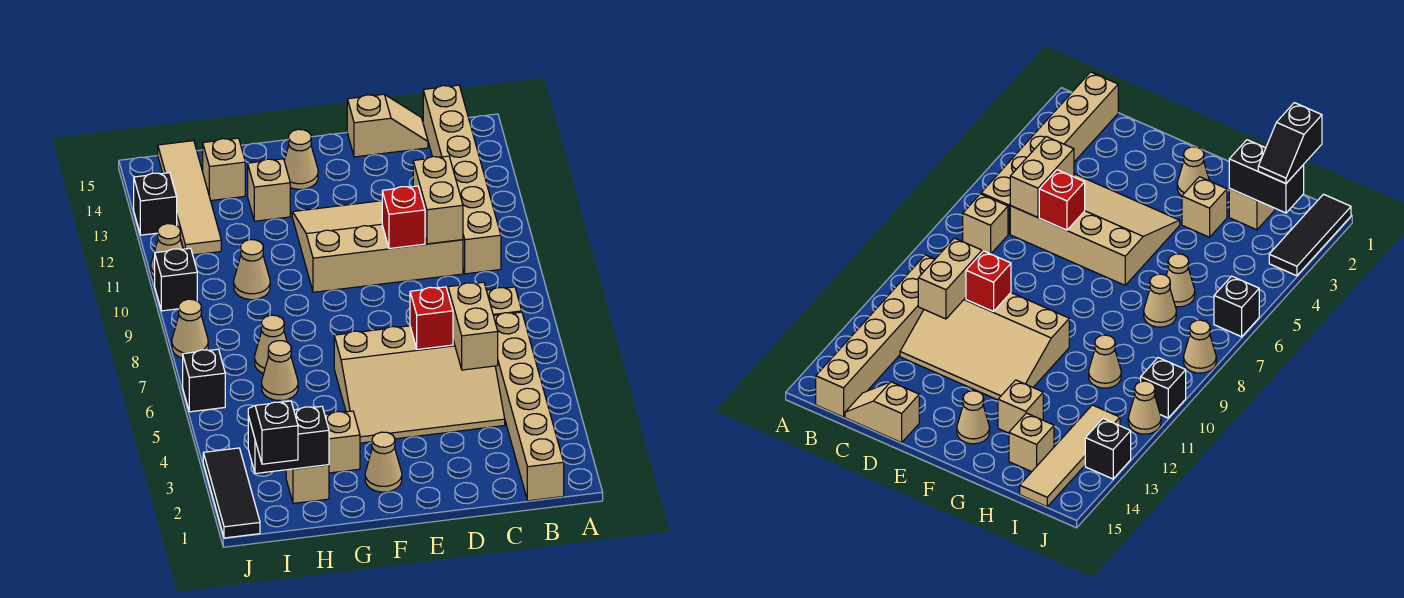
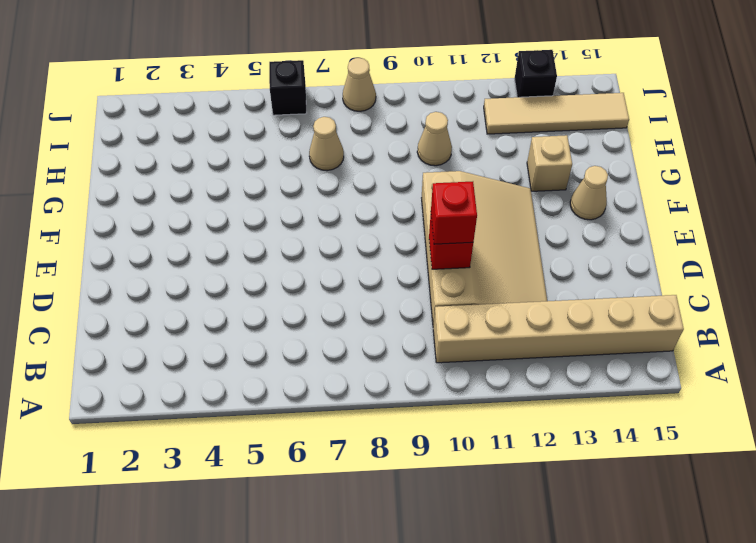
red 1x1 brick [431,182,477,244] -> red 1x1 brick moved to [410,287,453,349]
none -> tan 1x6 brick [494,312,564,501]
none -> tan 1x1 brick [487,287,522,316]
none -> tan 3x4 slope [334,326,505,443]

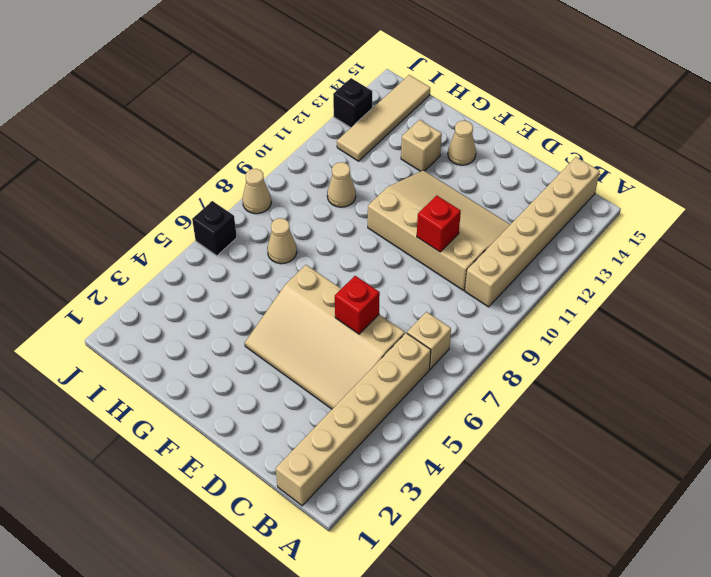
none -> tan 1x2 slope [347,94,428,157]
none -> tan 1x1 cone [365,432,402,492]
none -> tan 1x1 brick [325,411,360,473]

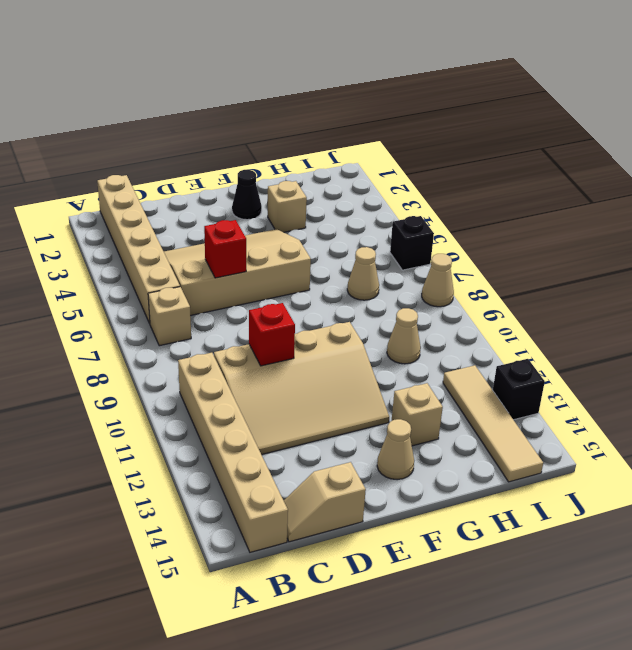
black 1x1 cone [232,170,262,220] -> tan 1x1 cone [365,432,402,492]
none -> tan 1x1 brick [286,465,329,503]
none -> tan 1x1 cone [262,341,298,400]
none -> tan 1x1 brick [203,138,245,201]

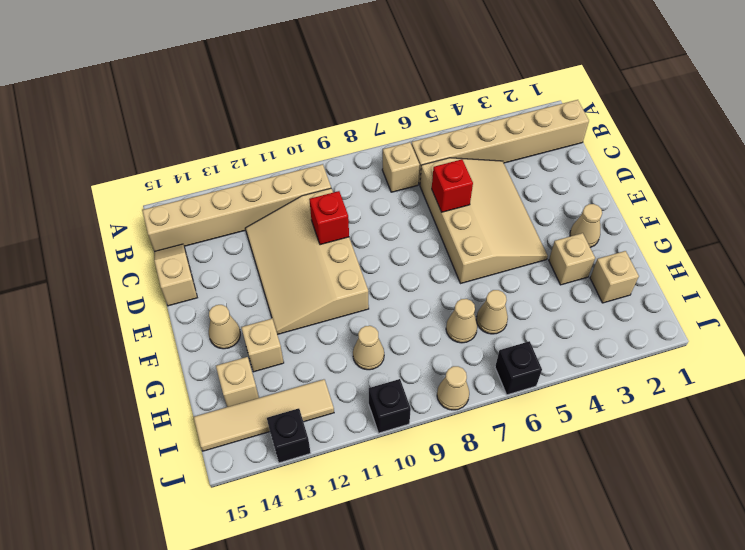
none -> black 1x3 tile [203,448,260,538]
none -> tan 1x1 cone [151,224,183,279]
none -> tan 1x2 brick [448,282,498,370]

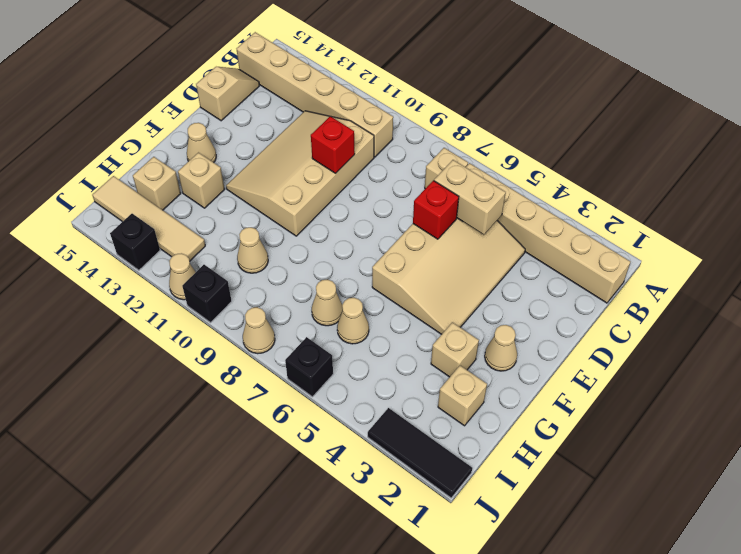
none -> tan 1x2 brick [413,156,463,244]
none -> black 1x2 brick [248,406,329,474]
none -> black 1x2 slope [248,401,298,464]

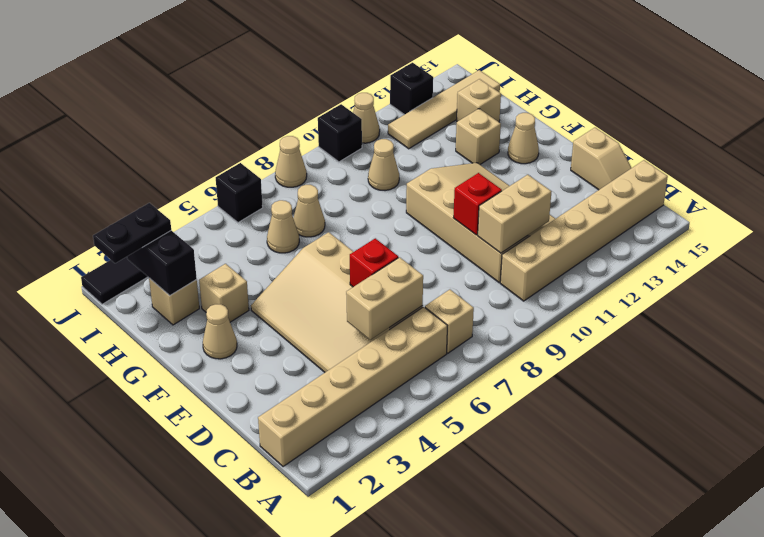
black 1x2 plate [93,203,171,263] -> black 1x2 slope [248,401,298,464]

